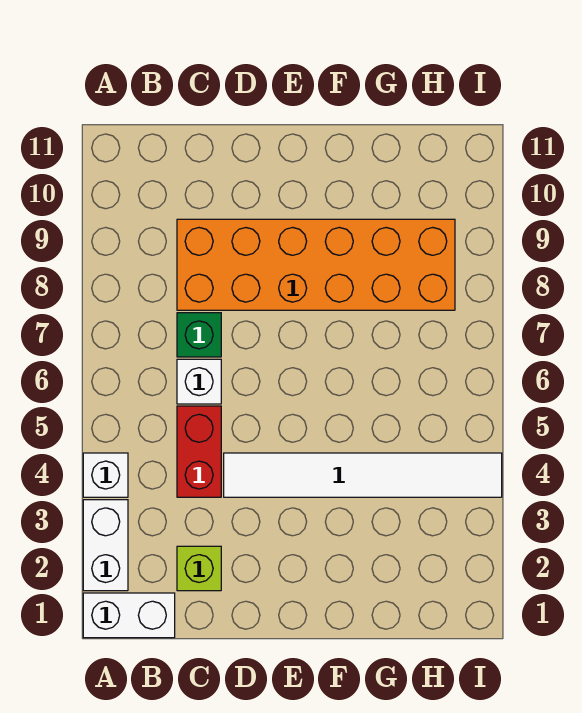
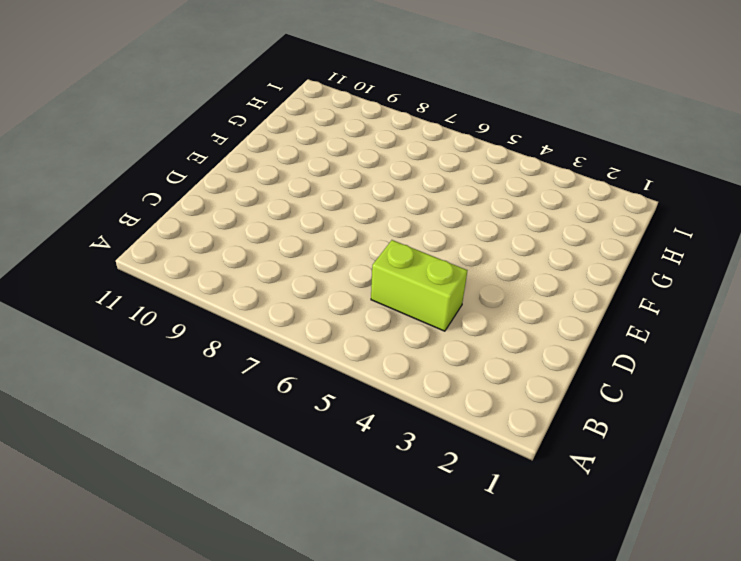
lime 1x2 brick [371,240,467,331] -> red 1x2 brick [177,406,221,497]
none -> white 1x2 brick [83,593,175,638]
none -> white 1x2 brick [83,500,128,591]

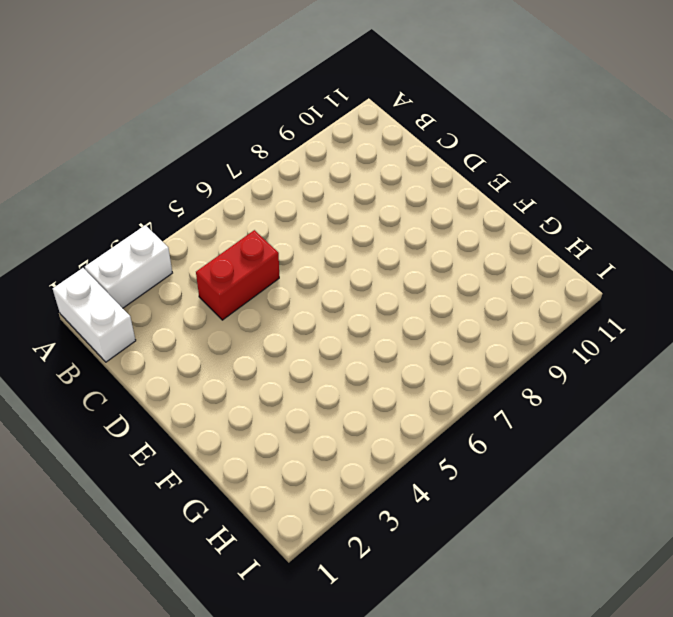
none -> white 1x1 brick [83,453,128,497]
none -> lime 1x1 brick [177,546,221,591]

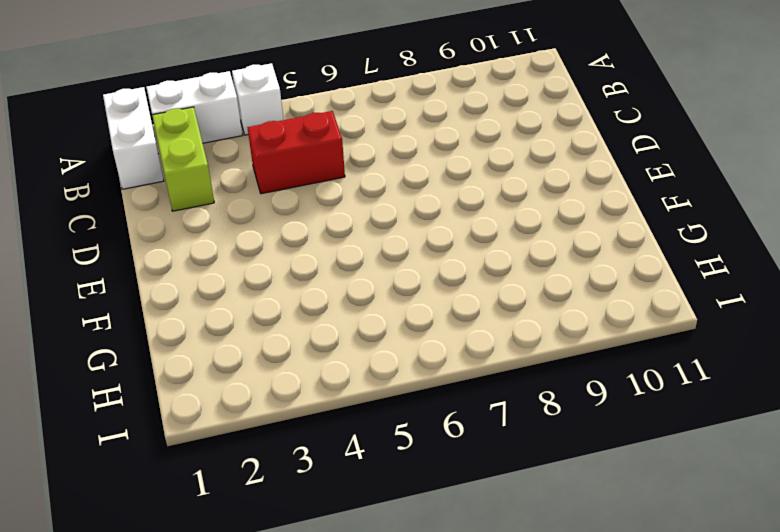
lime 1x2 brick [152,107,214,211] -> lime 1x1 brick [177,546,221,591]
none -> white 1x1 brick [177,359,221,404]
none -> green 1x1 brick [177,313,221,357]

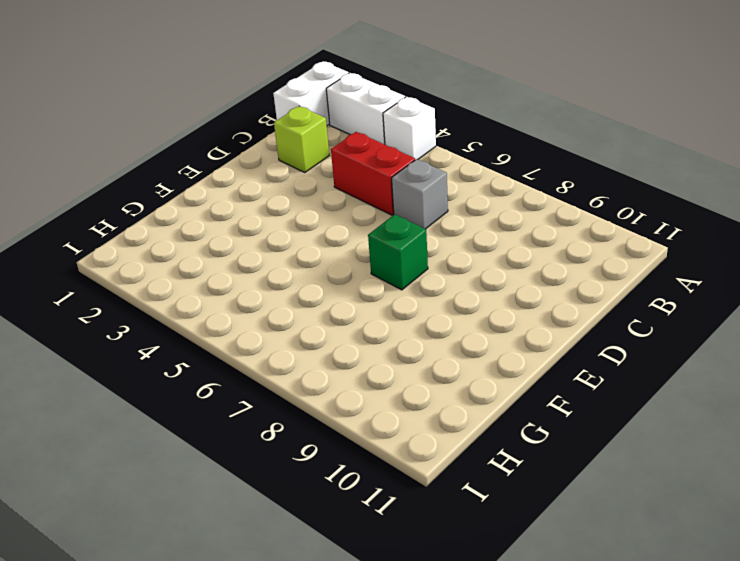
grey 1x1 brick [392,159,448,229] -> white 1x1 brick [177,359,221,404]
green 1x1 brick [368,215,428,290] -> green 1x1 brick moved to [177,313,221,357]
none -> orange 2x6 brick [177,219,455,310]
none -> white 1x6 tile [224,453,502,497]

